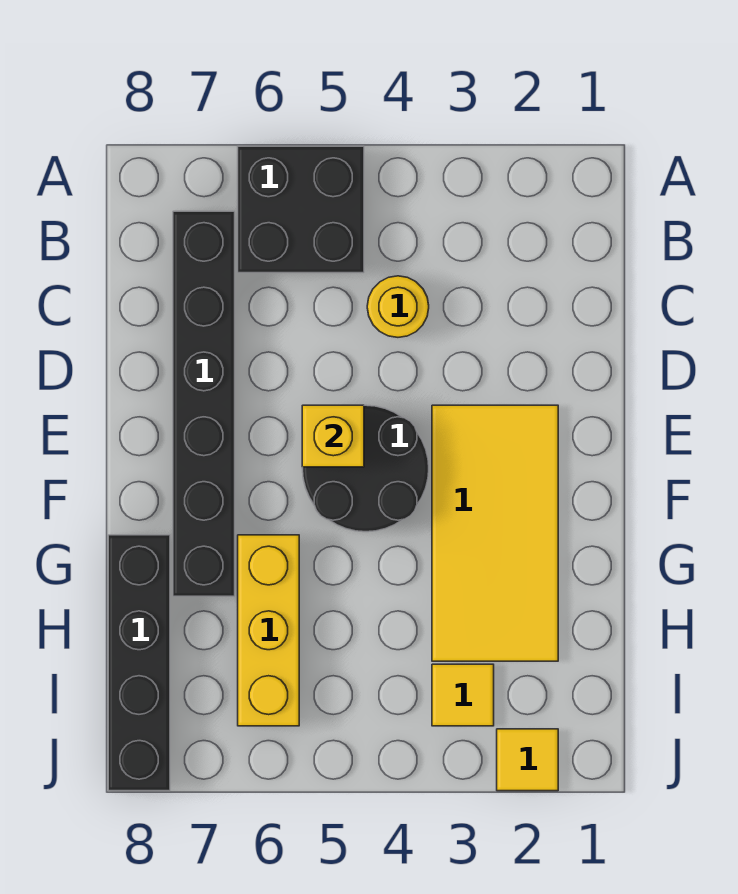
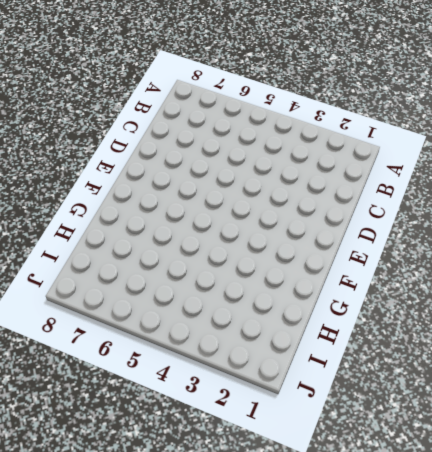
none -> black 2x2 brick [238,146,364,273]
none -> black 1x6 brick [173,211,235,596]

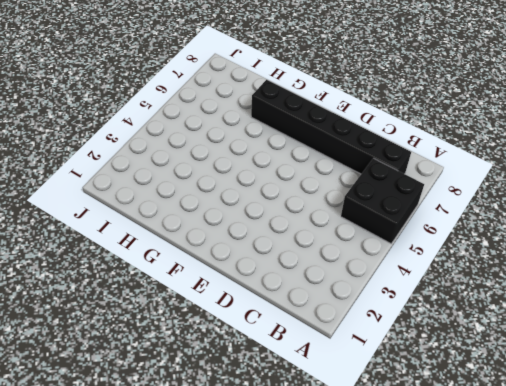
none -> yellow 1x1 round brick [367,276,429,337]
none -> yellow 2x4 tile [432,405,558,661]

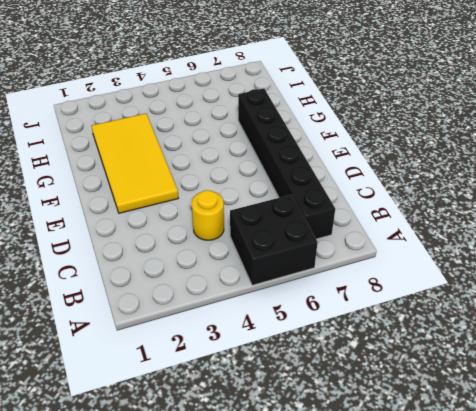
none -> black 2x2 round brick [303,405,429,532]
none -> yellow 1x3 brick [238,535,299,726]

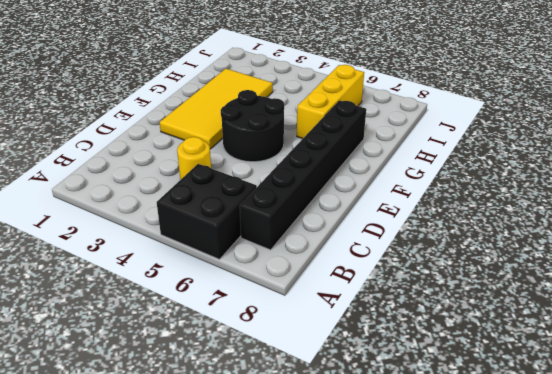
none -> black 1x4 brick [108,535,170,791]
none -> yellow 1x1 tile [432,664,494,726]

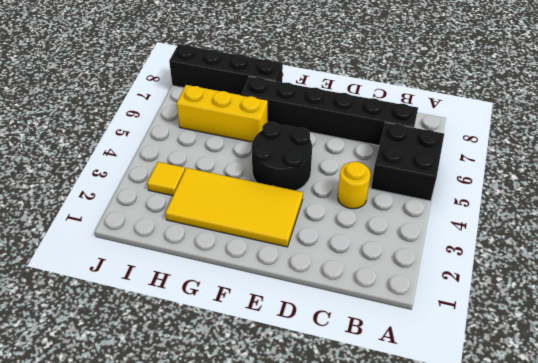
none -> yellow 1x1 tile [497,729,558,791]
none -> yellow 1x1 brick [302,405,364,467]

